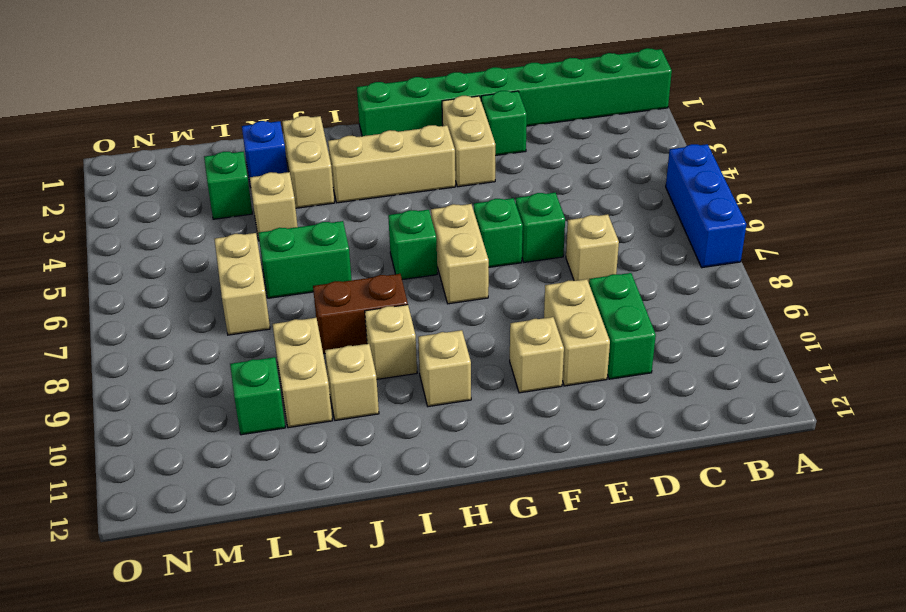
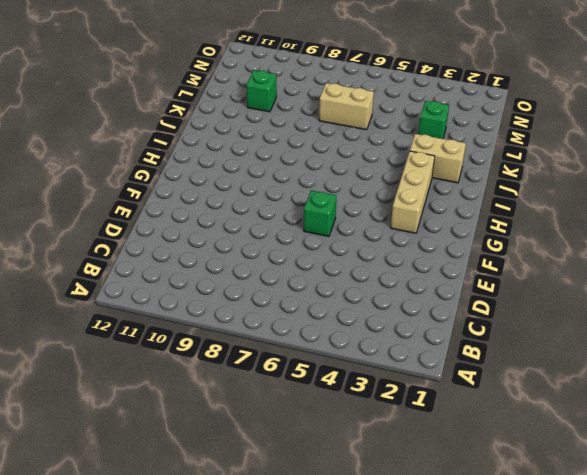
none -> green 1x8 brick [357,48,672,136]
none -> blue 1x3 brick [666,144,746,268]
none -> tan 1x1 brick [566,214,619,282]

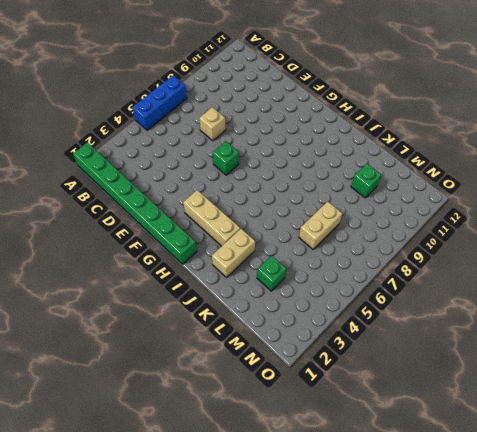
none -> green 1x2 brick [589,273,656,379]
none -> green 1x1 brick [481,91,527,156]
none -> green 1x1 brick [516,193,565,262]

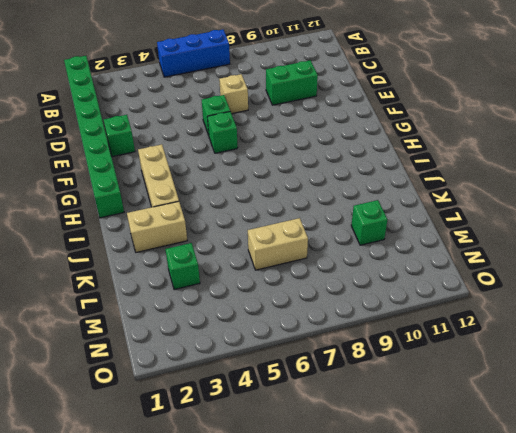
none -> tan 1x2 brick [544,279,610,386]
none -> tan 1x2 brick [442,96,496,187]
none -> tan 1x1 brick [510,317,564,393]

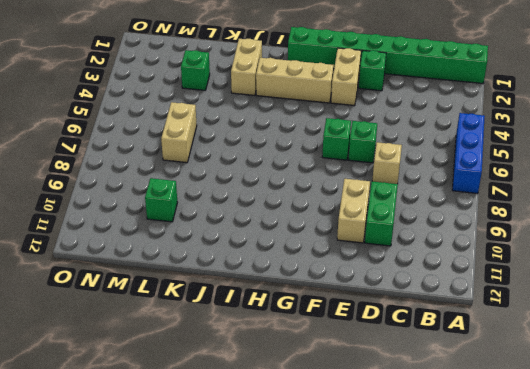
none -> tan 1x1 brick [510,317,564,393]
none -> tan 1x2 brick [431,204,489,304]
none -> green 1x1 brick [388,210,437,280]

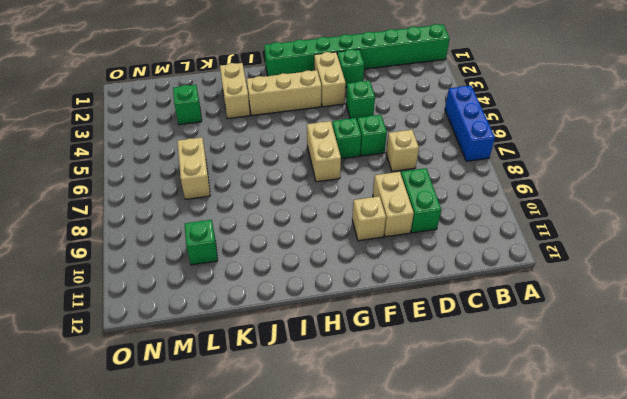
green 1x1 brick [346,81,375,119] -> green 1x1 brick moved to [388,210,437,280]
none -> tan 1x1 brick [418,330,471,406]
none -> brown 1x2 brick [313,274,408,354]
none -> tan 1x1 brick [365,305,417,379]

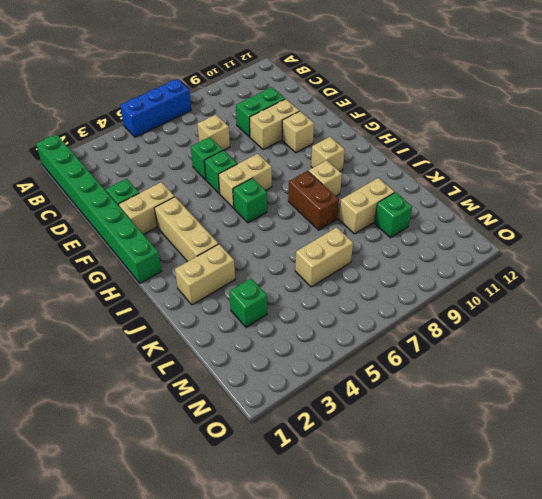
none -> green 1x2 brick [258,221,352,298]
none -> tan 1x1 brick [325,344,379,420]
none -> blue 1x1 brick [242,121,288,187]

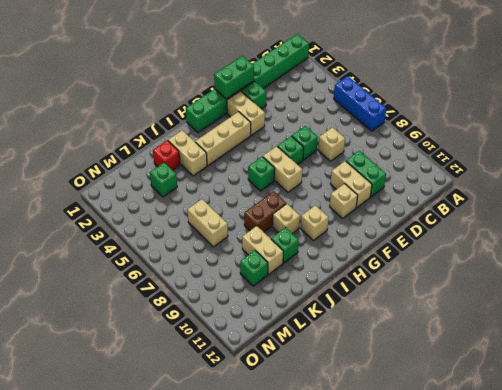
green 1x2 brick [214,56,254,99] -> green 1x2 brick moved to [258,221,352,298]
green 1x1 brick [271,227,299,263] -> tan 1x1 brick [325,344,379,420]
red 1x1 brick [153,140,180,170] -> blue 1x1 brick [242,121,288,187]
none -> tan 1x1 brick [250,172,298,240]

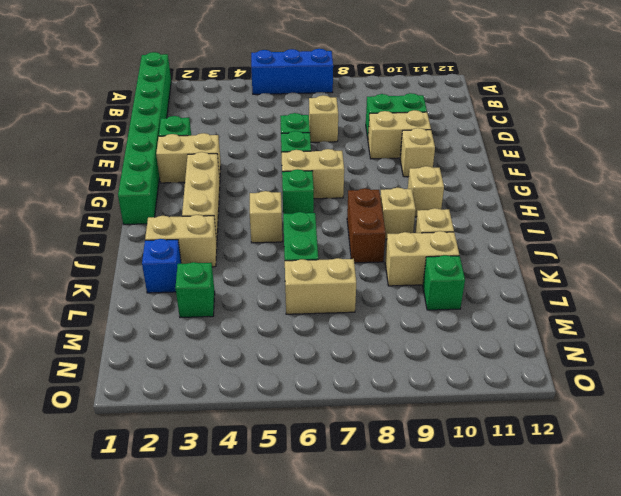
tan 1x1 brick [250,191,282,243] -> tan 1x1 brick moved to [250,172,298,240]

